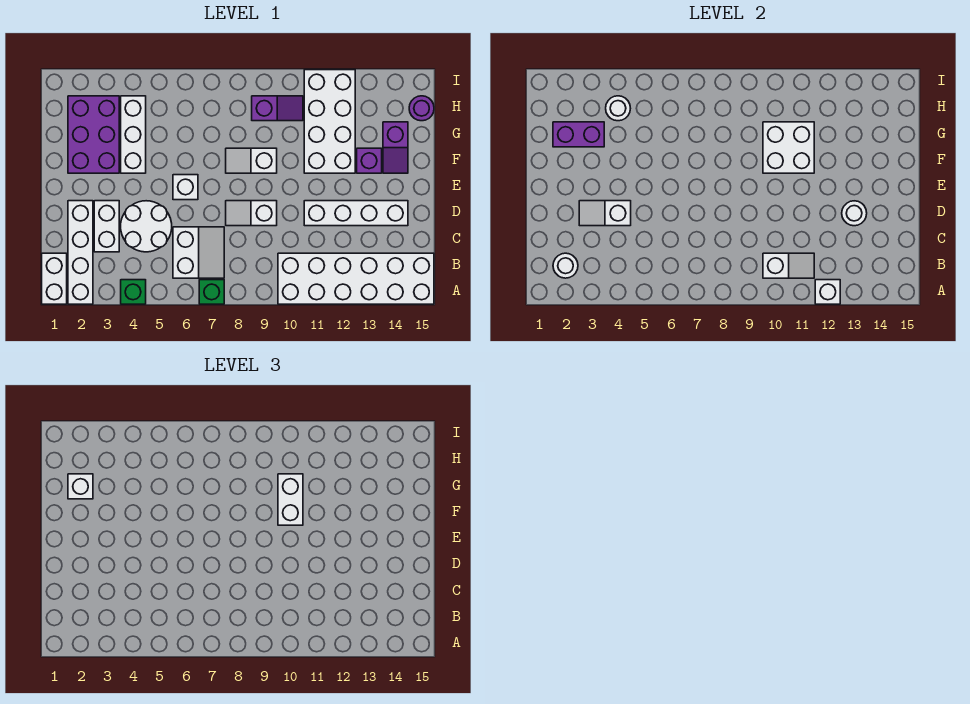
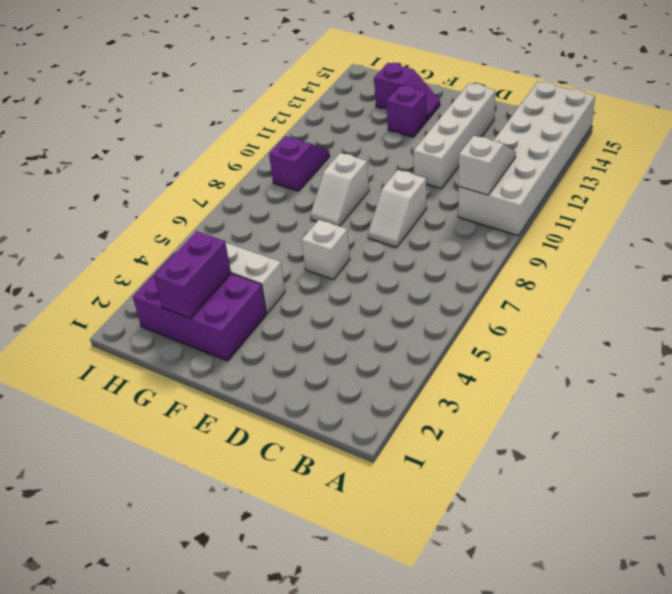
none -> white 1x2 brick [42,253,67,304]
none -> white 1x4 brick [68,201,93,304]
none -> green 1x1 brick [121,280,146,304]

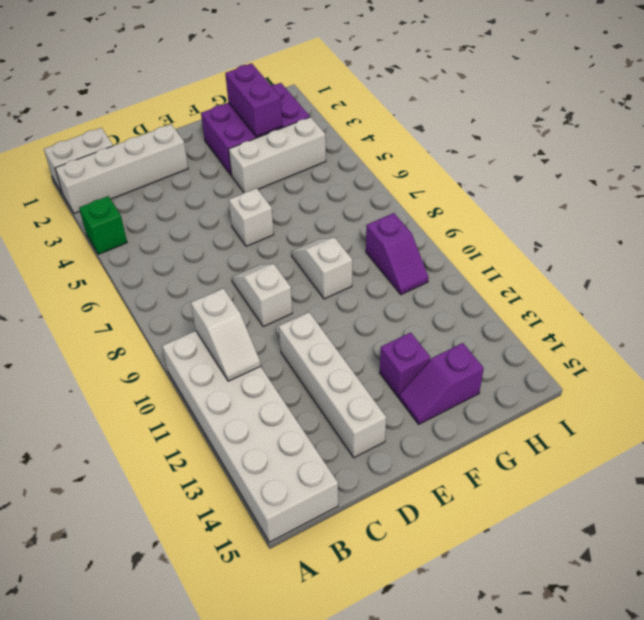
none -> green 1x1 brick [199,280,224,304]
none -> white 2x2 slope [173,227,224,278]
none -> white 1x2 brick [94,201,119,252]

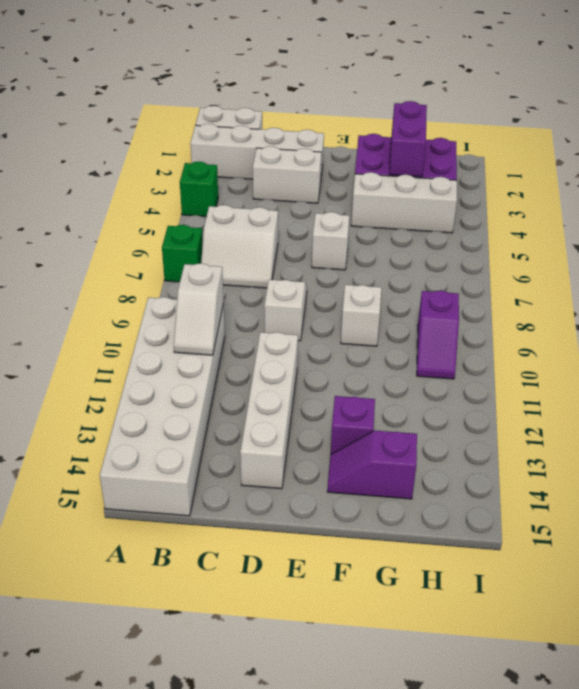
none -> white 2x2 round brick [121,201,172,252]
none -> white 2x4 brick [304,70,355,173]
none -> purple 1x1 round brick [409,96,434,121]

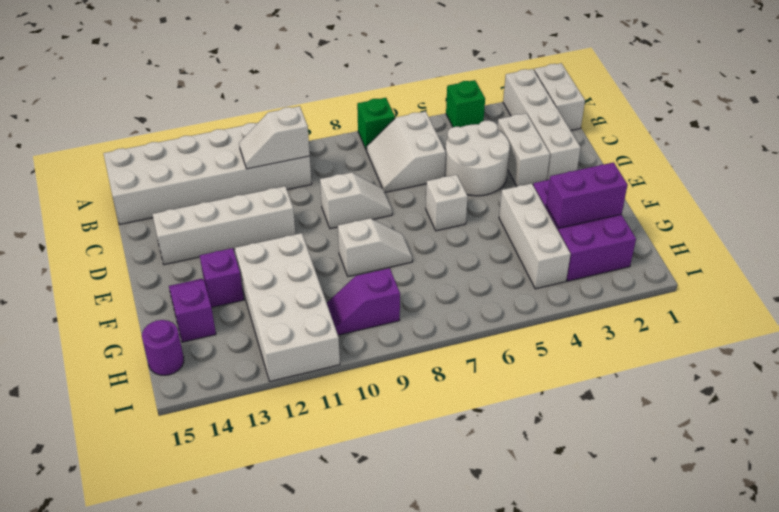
none -> white 1x1 brick [815,280,840,304]
none -> white 1x1 round brick [553,253,578,278]
none -> white 1x2 slope [579,201,631,226]

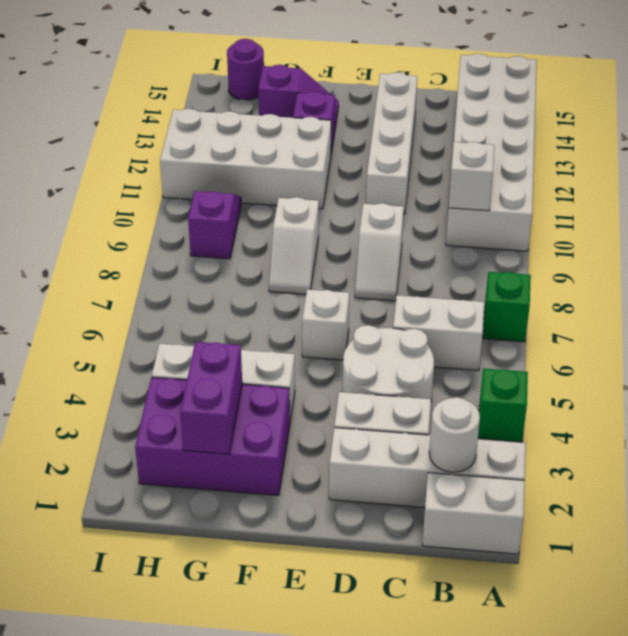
none -> white 1x1 brick [815,280,840,304]
none -> white 1x2 slope [579,201,631,226]
none -> white 1x1 round brick [842,201,867,226]

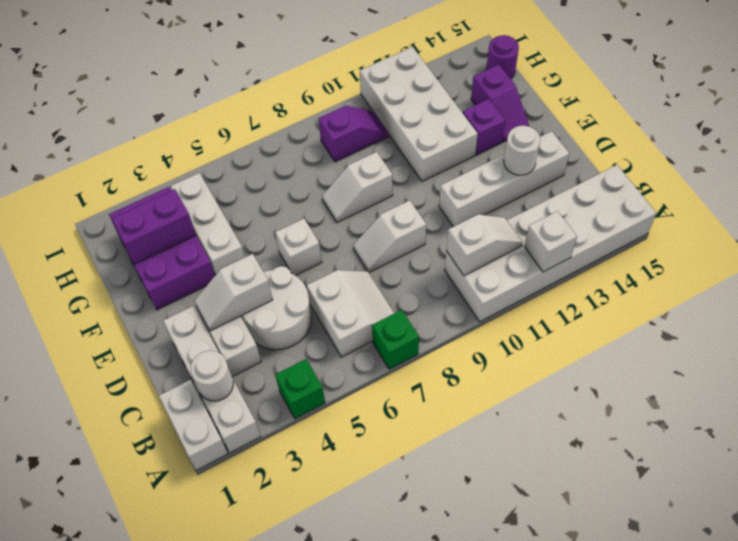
none -> white 2x2 brick [763,122,814,173]
none -> white 1x1 round brick [606,96,630,121]
none -> white 1x2 brick [278,474,303,525]

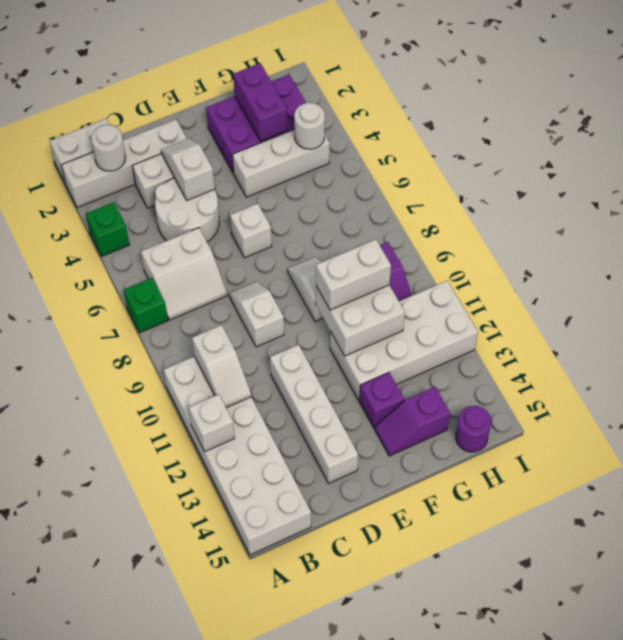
none -> white 1x1 round brick [842,201,867,226]
none -> white 1x1 brick [68,474,93,499]

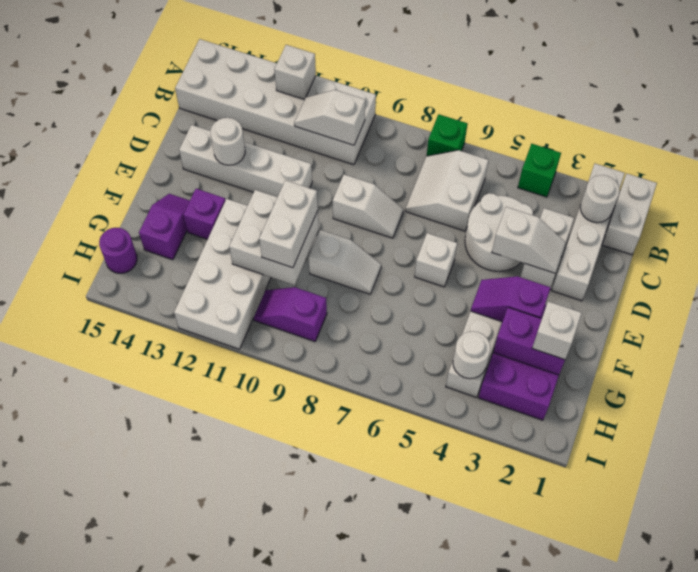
purple 1x2 slope [471,276,551,322] -> none

